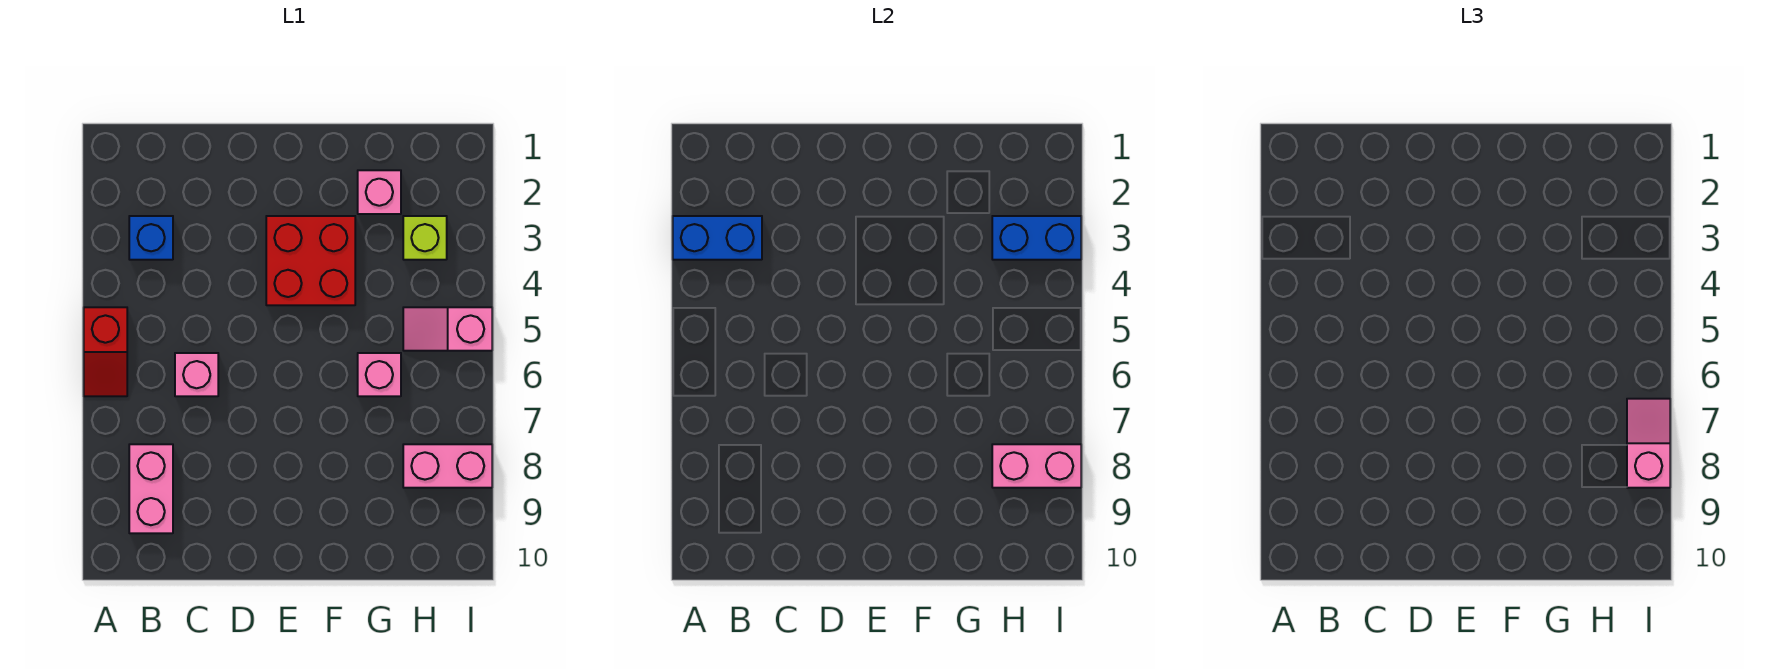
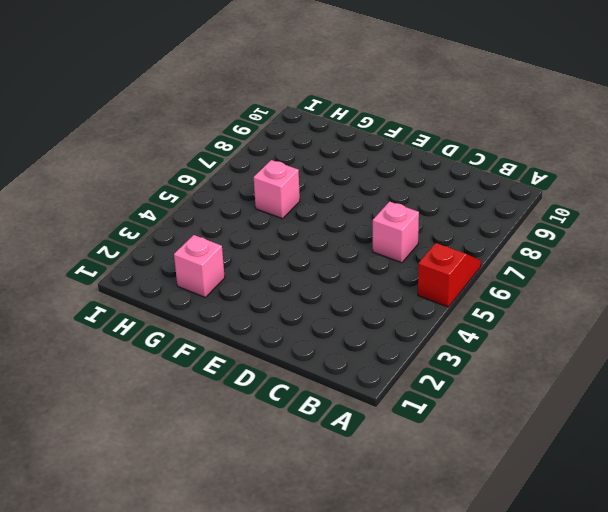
none -> blue 1x1 brick [129,216,173,260]
none -> pink 1x2 brick [129,444,173,533]
none -> red 2x2 brick [266,216,355,305]

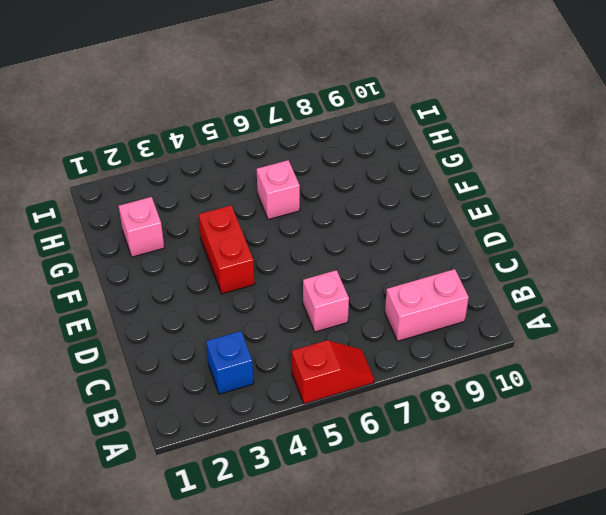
red 1x2 brick [199,205,255,294] -> red 2x2 brick [266,216,355,305]
none -> lime 1x1 brick [403,216,447,260]
none -> pink 1x2 slope [403,307,492,351]
none -> pink 1x2 brick [403,444,492,488]

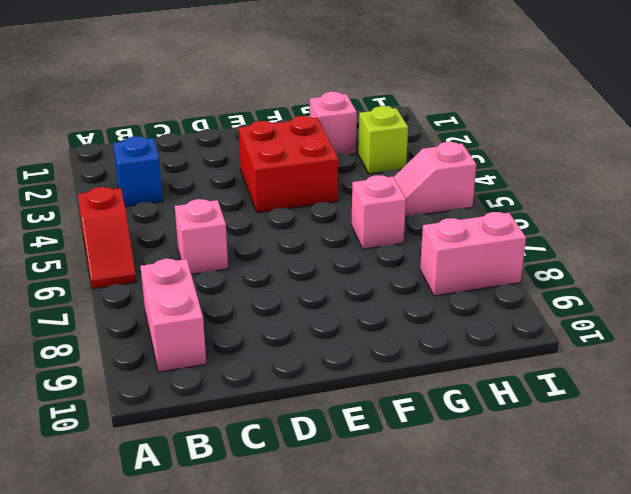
none -> blue 1x2 brick [673,216,762,260]
none -> blue 1x2 brick [992,216,1081,260]
none -> pink 1x2 brick [992,444,1081,488]

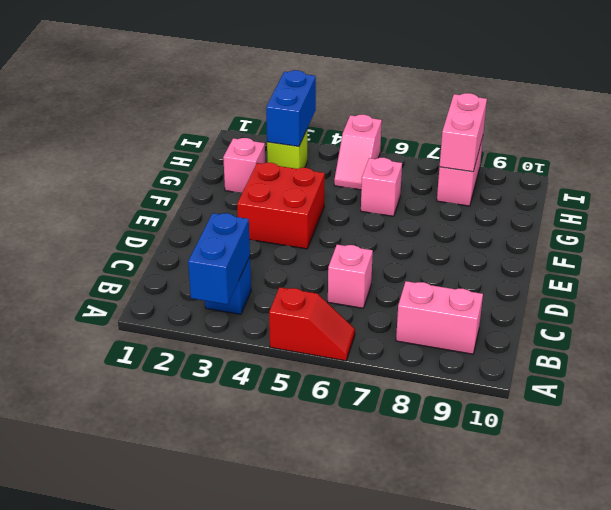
none -> pink 1x2 slope [1627,399,1670,488]

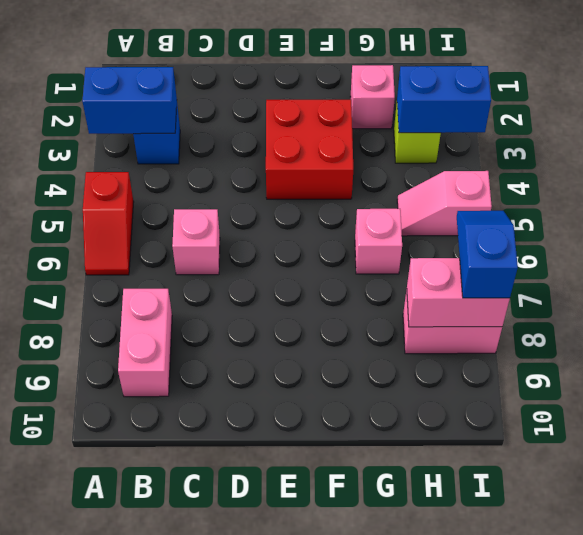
blue 1x2 slope [457,211,518,298] -> pink 1x2 slope [1627,399,1670,488]

